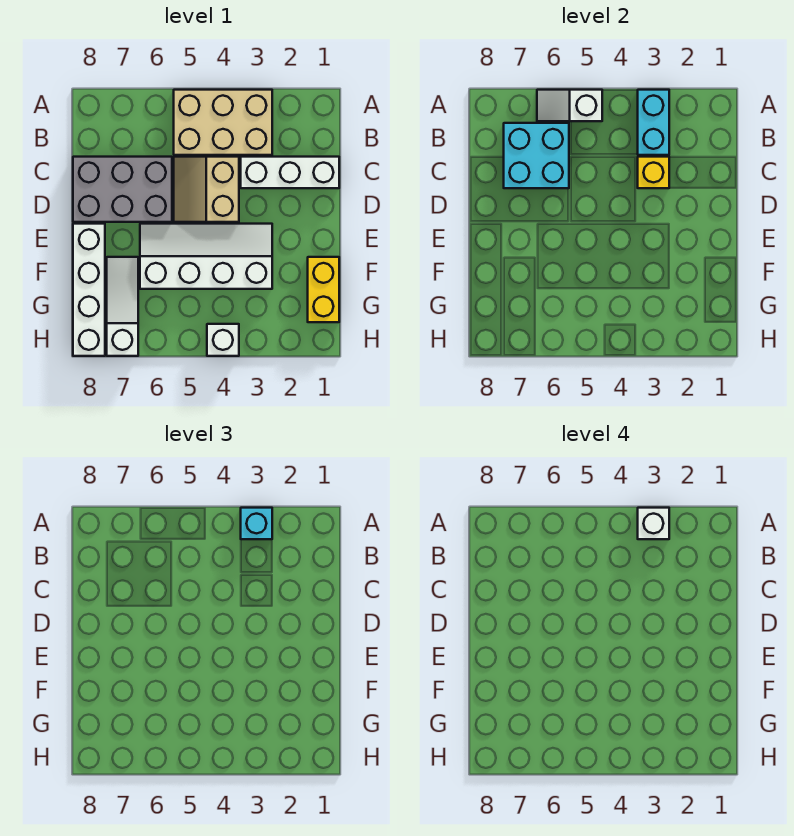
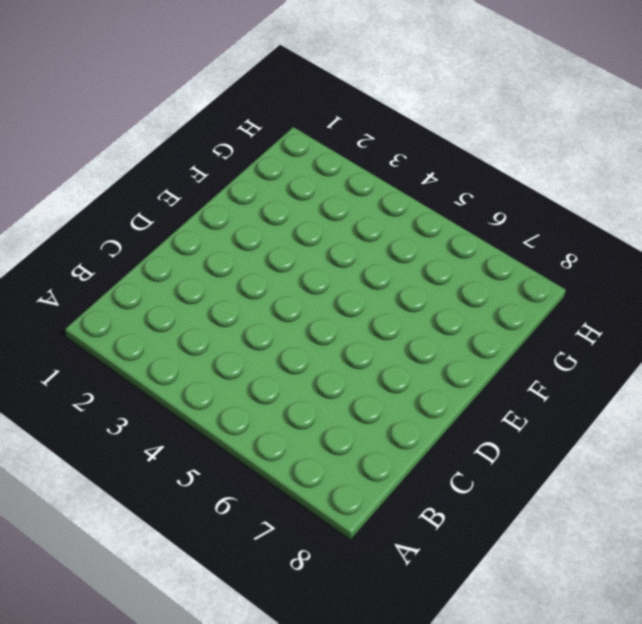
none -> tan 2x3 brick [174,90,272,155]
none -> white 1x3 brick [241,157,339,188]
none -> tan 2x2 slope [174,157,239,222]

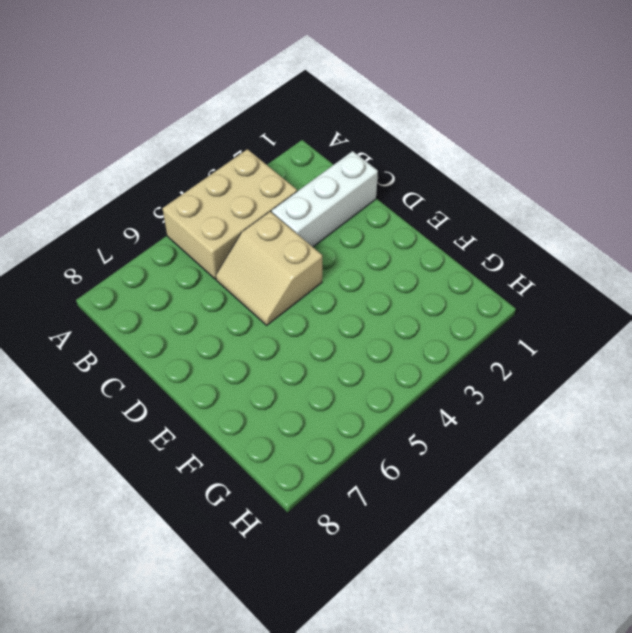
none -> grey 2x3 brick [73,157,172,222]
none -> white 2x4 slope [140,224,272,289]
none -> white 1x4 brick [73,224,105,356]

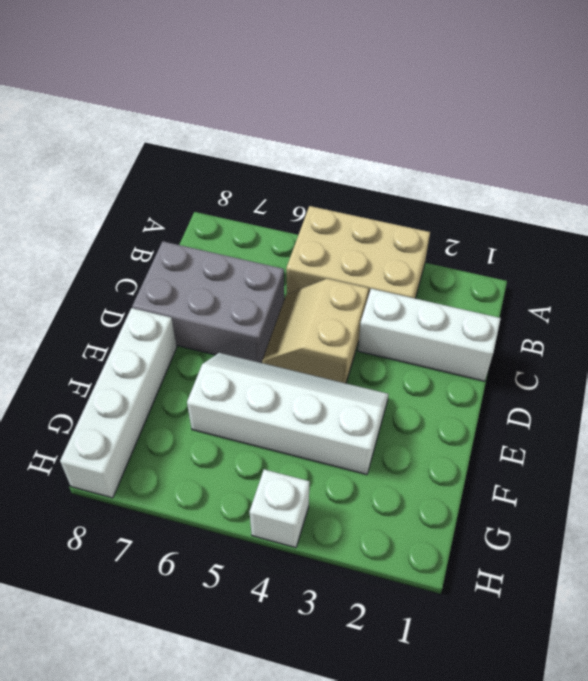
none -> yellow 1x2 brick [308,257,339,322]
none -> white 1x3 slope [107,257,138,356]
none -> cyan 1x2 brick [638,90,669,155]

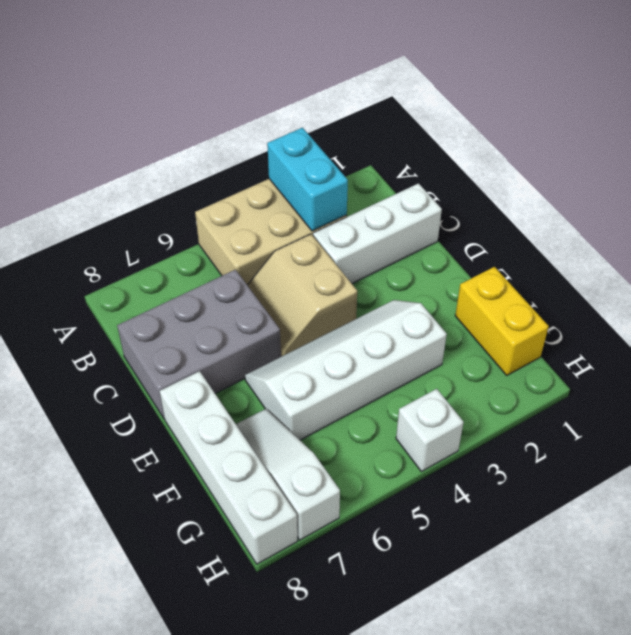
none -> white 1x2 slope [537,90,602,121]
none -> cyan 2x2 brick [504,123,569,188]
none -> yellow 1x1 brick [638,157,669,188]

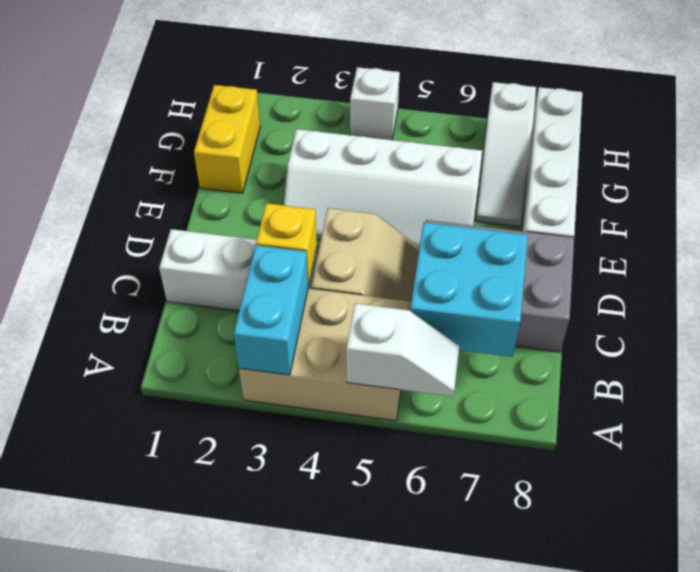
none -> cyan 1x1 brick [241,508,272,539]
none -> white 1x1 brick [638,508,669,539]

